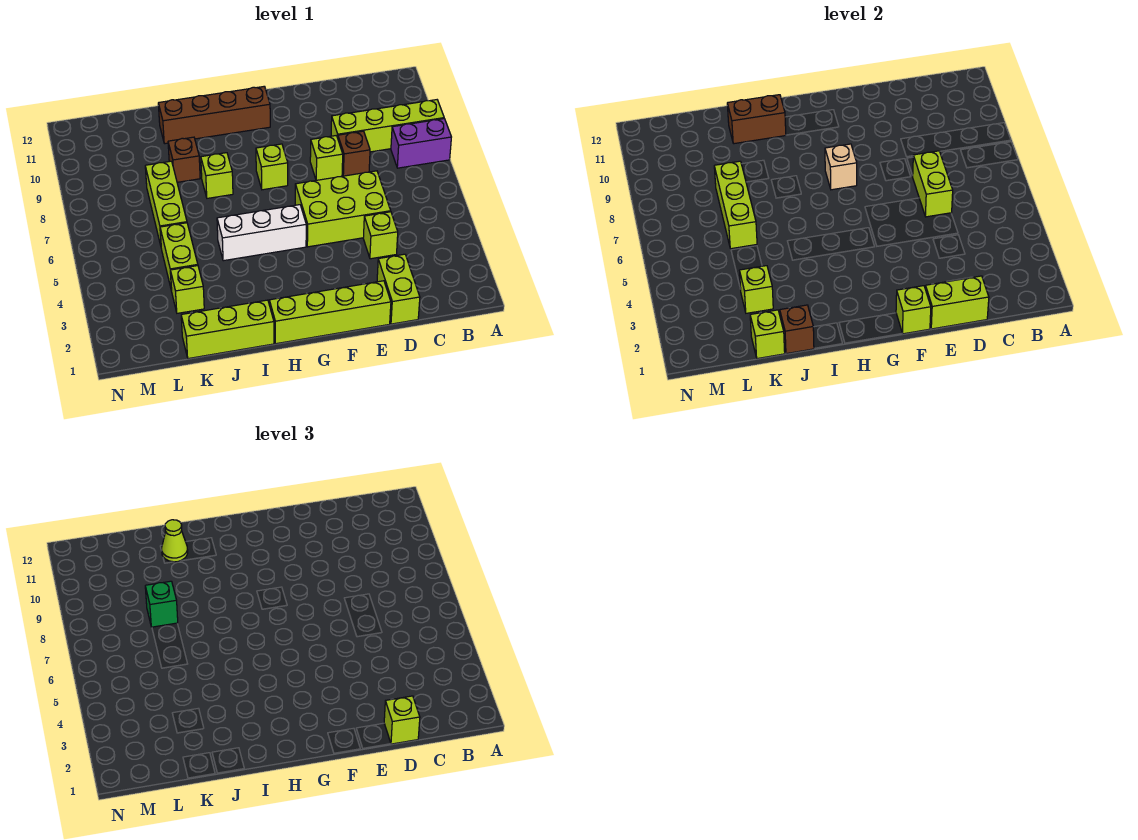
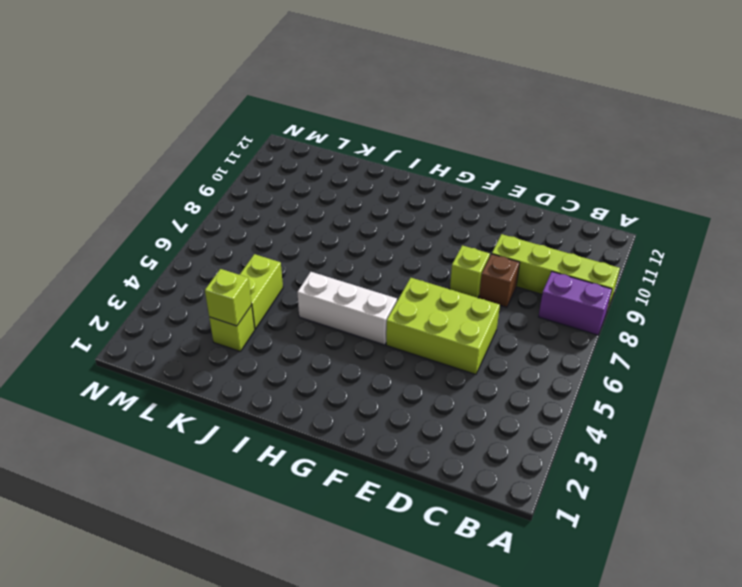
none -> lime 1x2 brick [377,254,420,324]
none -> lime 1x1 brick [363,212,398,259]
none -> lime 1x4 brick [269,281,391,344]

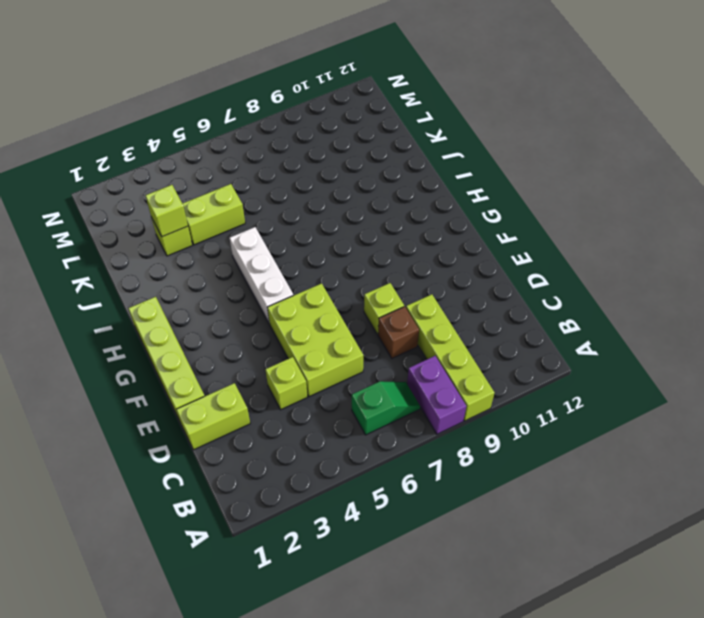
green 1x2 slope [352,381,420,435] -> none
none -> lime 1x1 brick [256,144,288,190]
none -> brown 1x4 brick [158,86,270,144]
none -> lime 1x3 brick [181,300,274,359]

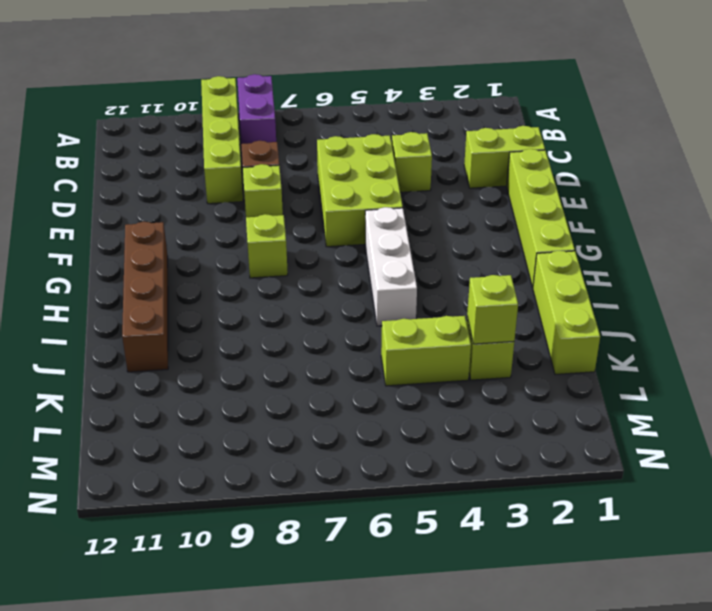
none -> lime 1x1 brick [201,153,233,198]
none -> brown 1x1 brick [168,137,200,182]
none -> lime 1x3 brick [145,161,187,245]

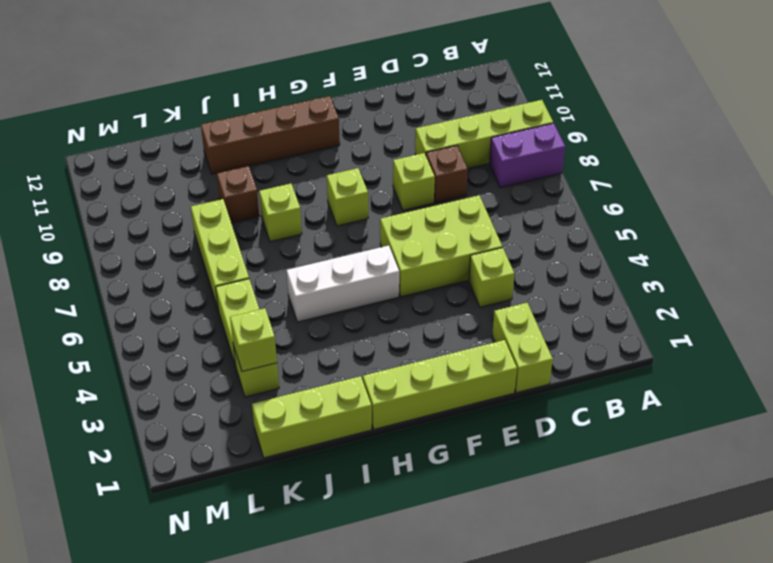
none -> lime 1x2 brick [925,276,989,329]
none -> lime 1x2 brick [913,151,953,217]
none -> lime 1x1 brick [896,286,931,334]

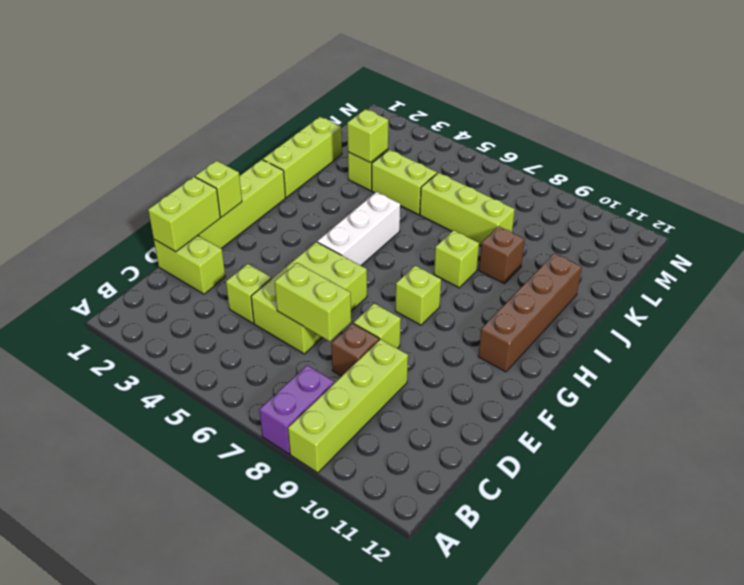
none -> tan 1x1 brick [825,144,857,190]
none -> brown 1x2 brick [727,95,786,144]
none -> brown 1x1 brick [780,305,814,354]

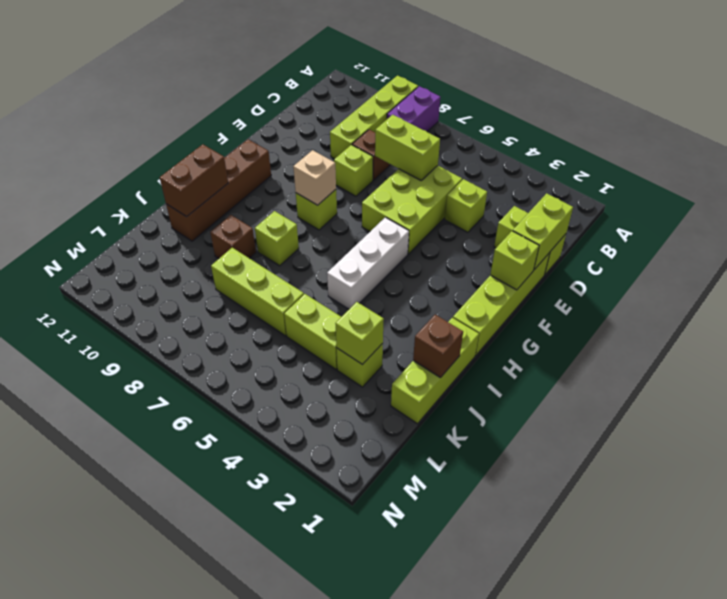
none -> lime 1x1 brick [750,310,785,359]
none -> lime 1x3 brick [714,161,757,249]
none -> lime 1x1 brick [384,696,420,744]

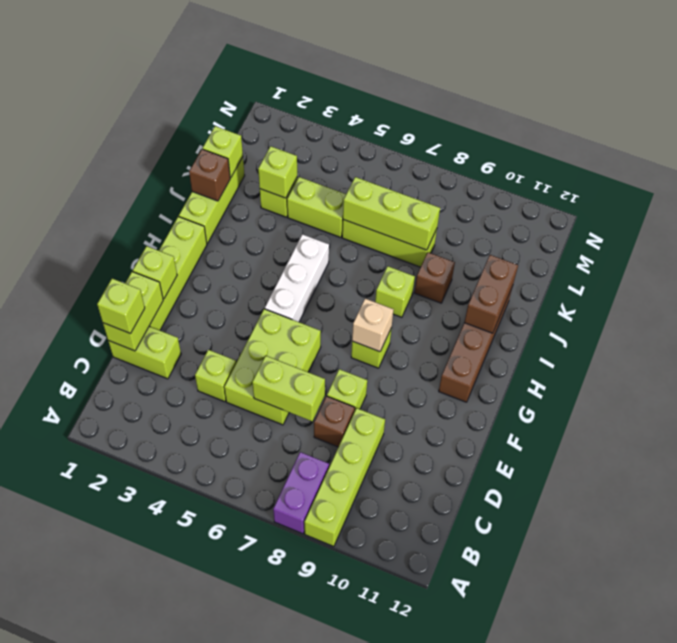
none -> lime 1x1 cone [161,520,188,562]
none -> green 1x1 brick [145,581,178,627]

